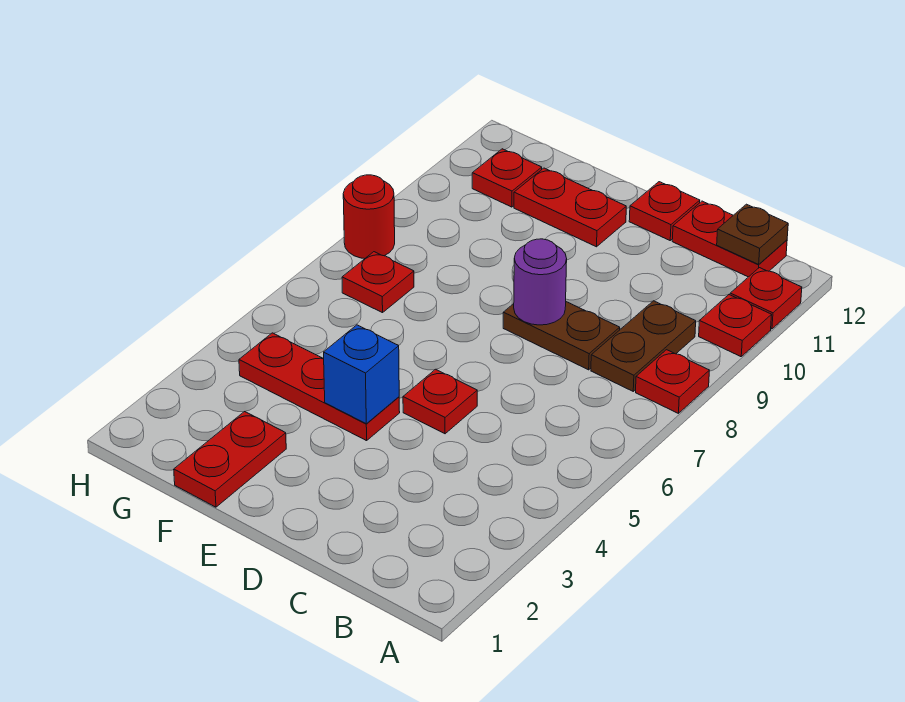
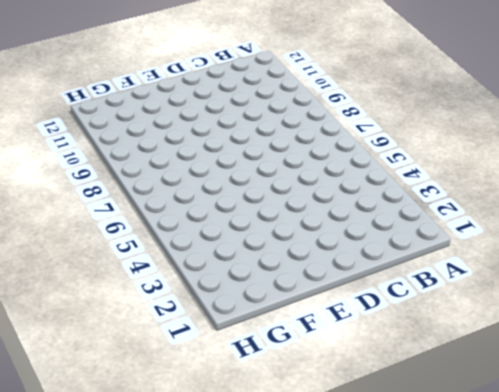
none -> red 1x1 plate [636,350,709,413]
none -> red 1x1 plate [699,295,772,357]
none -> red 1x1 plate [730,268,802,329]

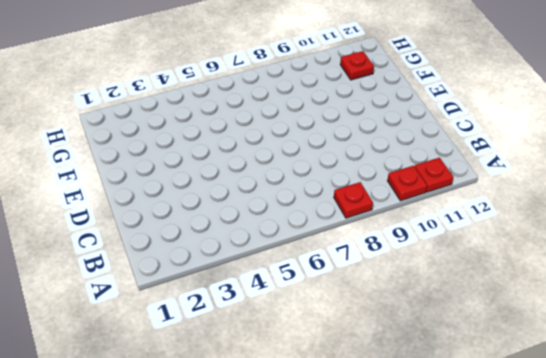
none -> brown 1x2 plate [591,301,696,391]
none -> red 1x2 plate [672,201,787,277]
none -> brown 1x2 plate [503,302,620,370]

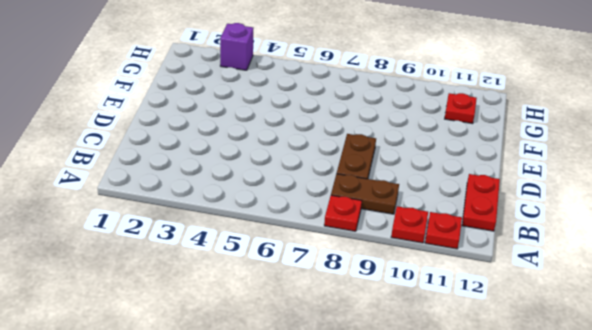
purple 1x1 brick [220,23,254,70] -> none
none -> red 1x1 plate [403,369,477,434]
none -> red 1x1 plate [629,182,700,240]
none -> red 1x3 plate [239,333,400,441]

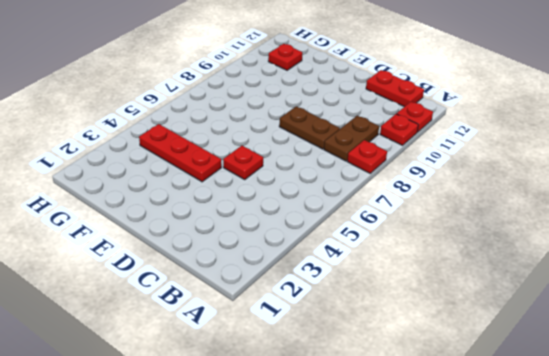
none -> red 1x1 plate [629,182,700,240]
none -> red 1x2 plate [514,168,626,247]
none -> red 1x2 plate [174,412,286,507]

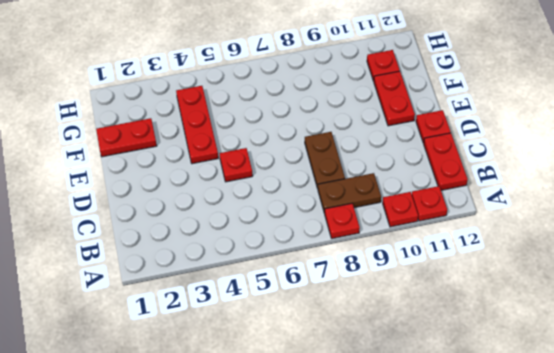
none -> red 1x1 plate [342,252,414,313]
none -> red 1x1 round brick [343,175,395,259]
none -> brown 1x1 plate [717,204,788,264]

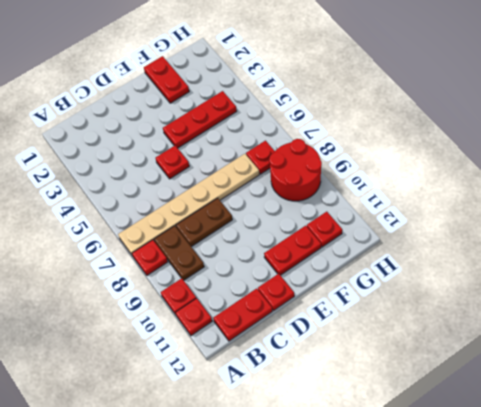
tan 1x6 plate [118,154,259,256] -> none
red 2x2 round brick [269,139,322,201] -> red 1x1 round brick [343,175,395,259]
none -> brown 1x1 plate [717,204,788,264]
none -> purple 1x1 round brick [514,239,567,325]
none -> blue 1x1 brick [324,325,399,424]

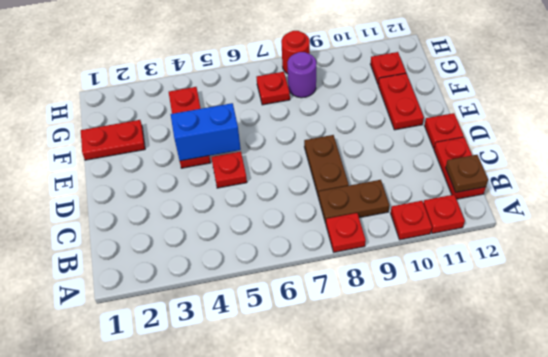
blue 1x2 brick [171,103,241,161] -> blue 1x1 brick [324,325,399,424]
purple 1x1 round brick [287,52,316,98] -> purple 1x1 round brick moved to [514,239,567,325]

